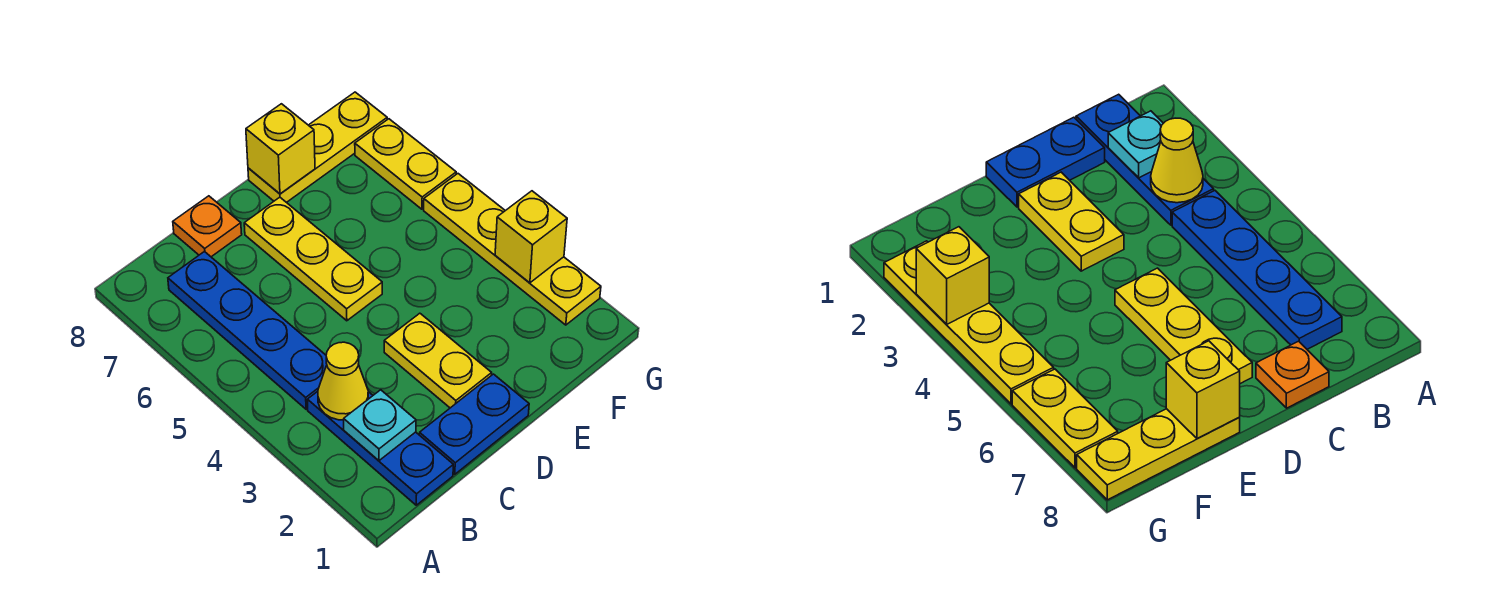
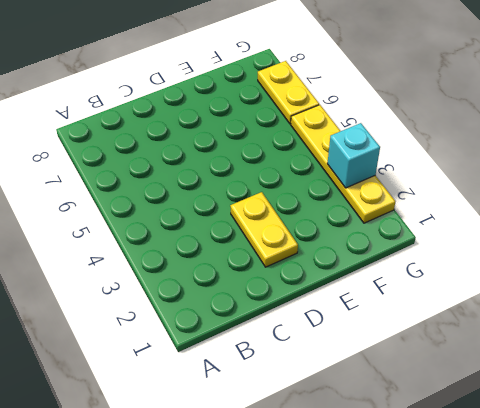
cyan 1x1 brick [327,123,380,188] -> yellow 1x1 brick [495,191,567,283]
none -> blue 1x3 plate [307,391,453,505]
none -> blue 1x4 plate [168,252,327,409]
none -> blue 1x2 plate [419,374,529,474]

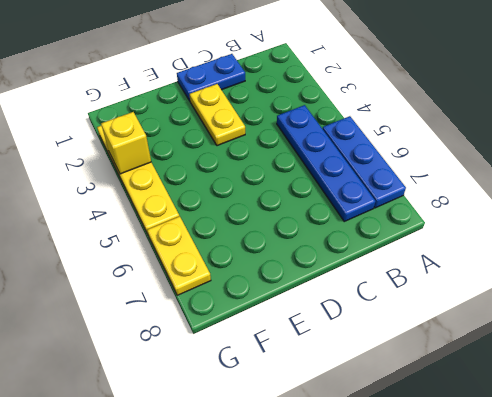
blue 1x3 plate [322,116,406,208] -> blue 1x3 plate moved to [307,391,453,505]
none -> orange 1x1 plate [173,196,242,257]
none -> yellow 1x3 plate [244,197,382,321]
none -> yellow 1x3 plate [248,92,387,203]

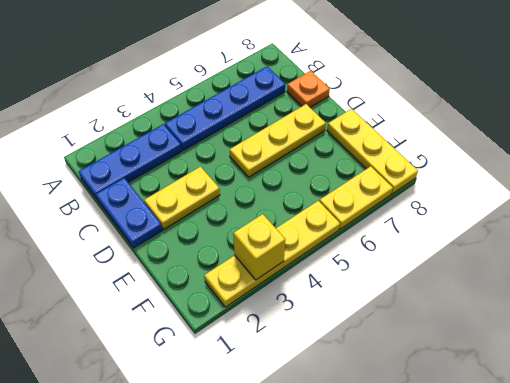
none -> cyan 1x1 plate [344,390,416,461]
none -> yellow 1x1 cone [318,342,368,420]
none -> yellow 1x1 brick [246,104,315,194]

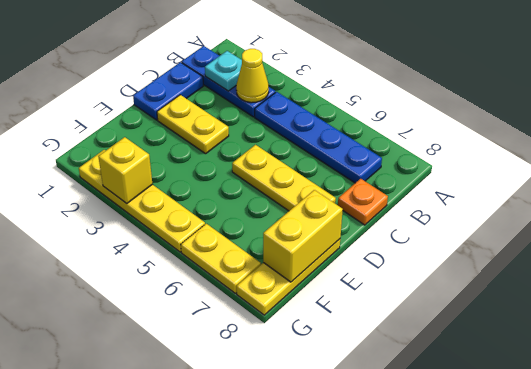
yellow 1x2 brick [263,190,343,282] -> yellow 1x1 brick [246,104,315,194]

